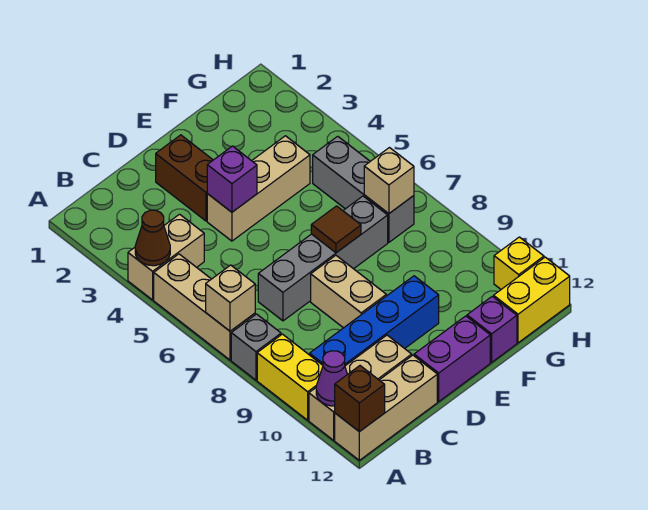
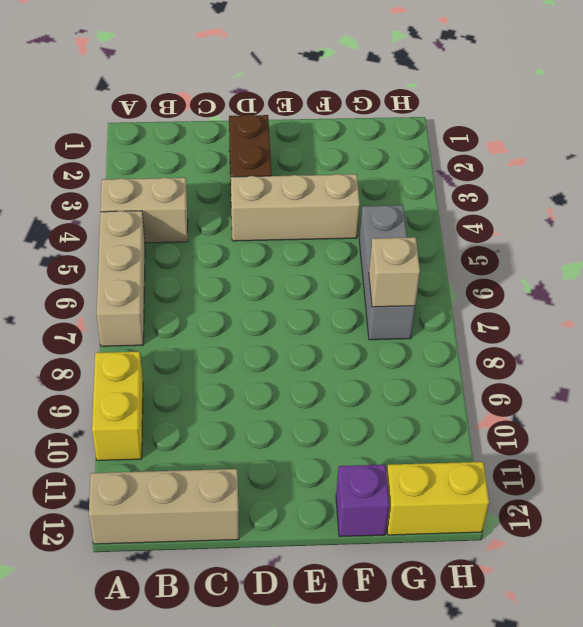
none -> grey 1x1 brick [231,314,281,380]
none -> tan 1x3 brick [309,335,412,440]
none -> blue 1x4 brick [310,276,439,366]

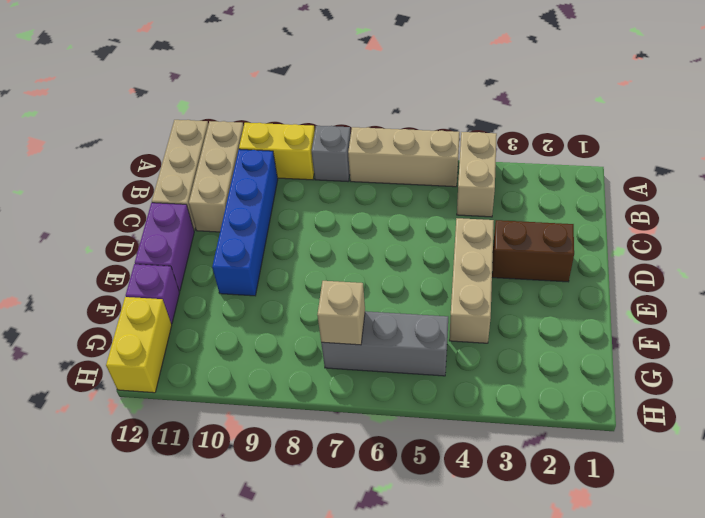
none -> grey 1x4 brick [258,196,388,321]
none -> tan 1x2 brick [311,255,386,328]
none -> yellow 1x1 brick [494,237,544,289]

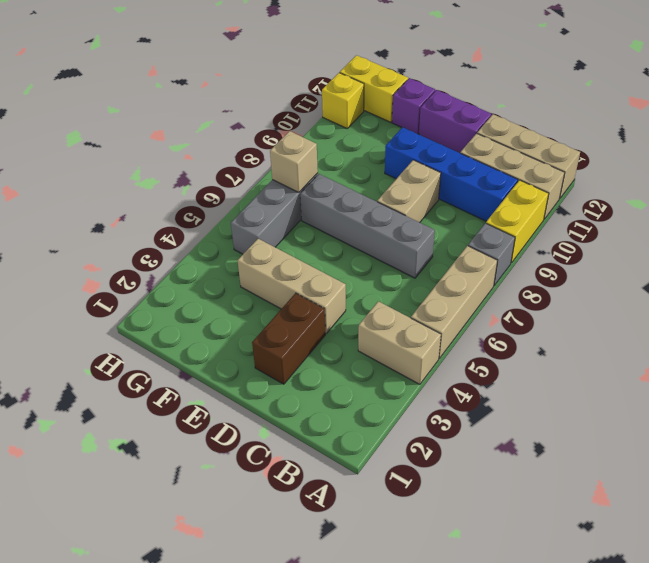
none -> brown 1x1 cone [135,210,170,266]
none -> tan 1x1 brick [206,265,255,331]
none -> purple 1x1 cone [316,351,347,406]

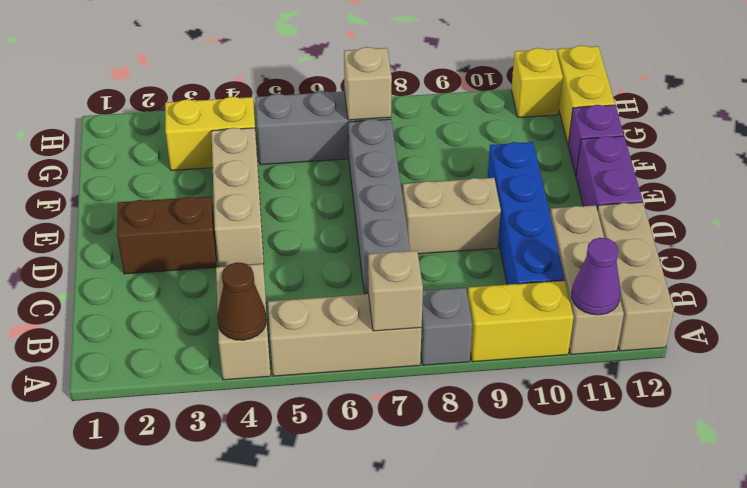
yellow 1x2 brick [165,97,257,170] -> none
none -> brown 1x1 brick [335,366,385,432]
none -> purple 1x1 brick [207,146,257,212]
none -> brown 1x1 tile [311,206,361,253]

